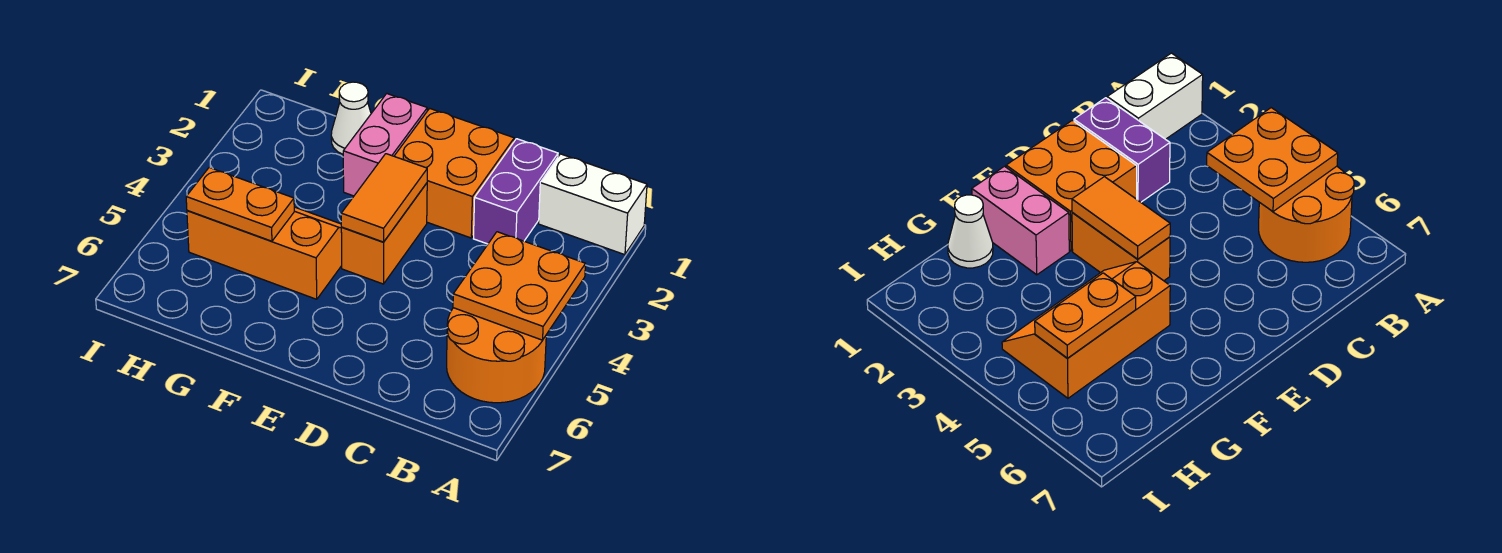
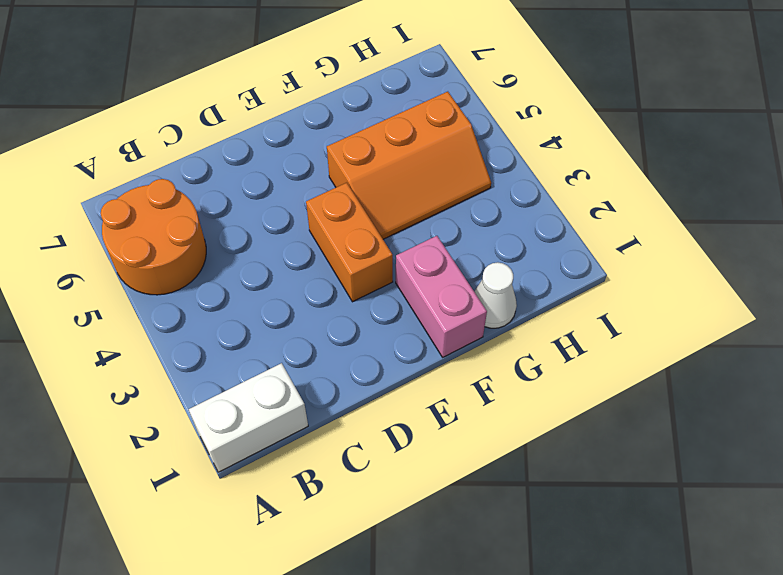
none -> purple 1x2 brick [474,139,558,244]
none -> orange 2x2 brick [394,108,514,238]

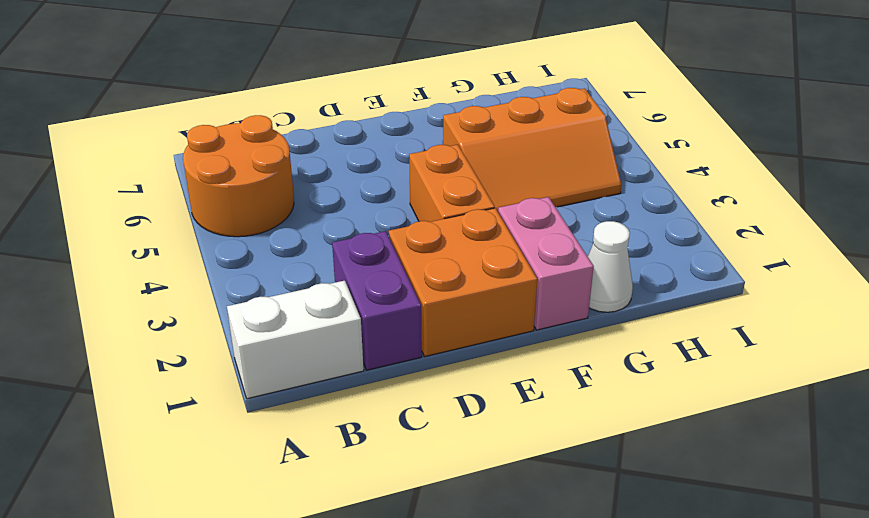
none -> orange 2x2 plate [453,232,585,340]
none -> orange 1x2 tile [341,154,427,242]

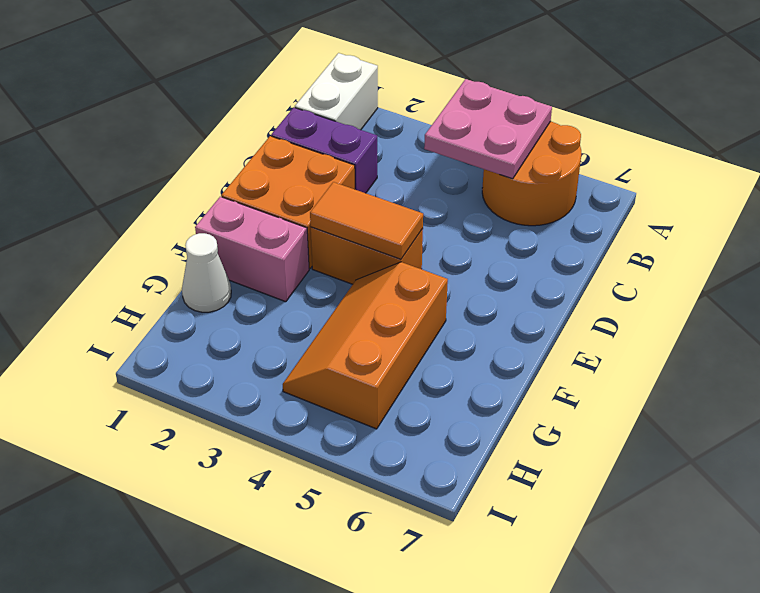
pink 2x2 plate [424,79,552,179] -> orange 2x2 plate [453,232,585,340]
none -> orange 1x2 plate [186,168,294,241]

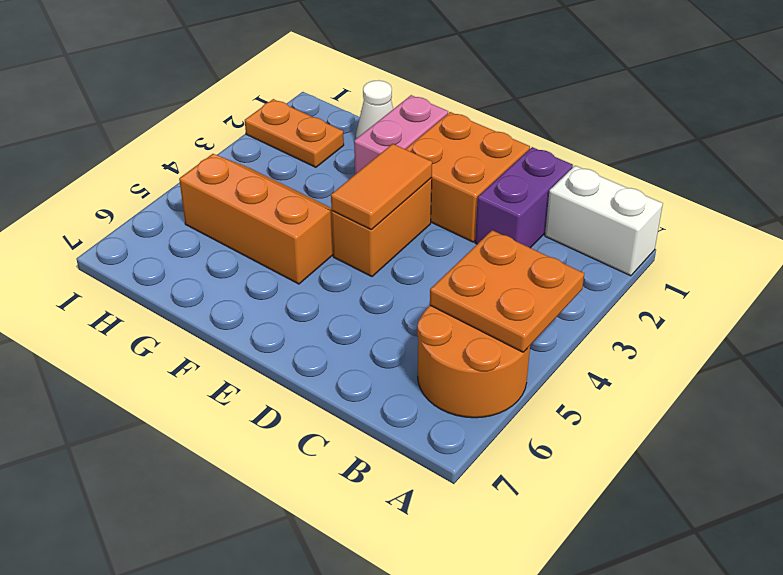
orange 1x2 plate [245,99,344,167] -> orange 1x2 plate moved to [186,168,294,241]

